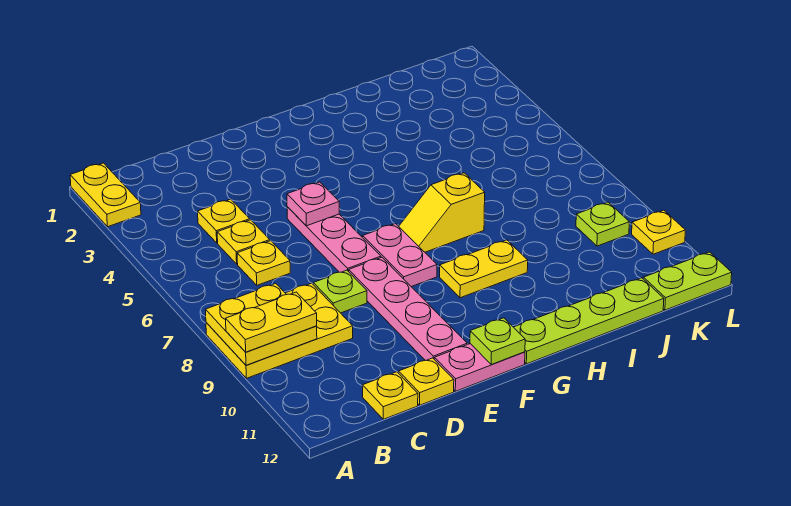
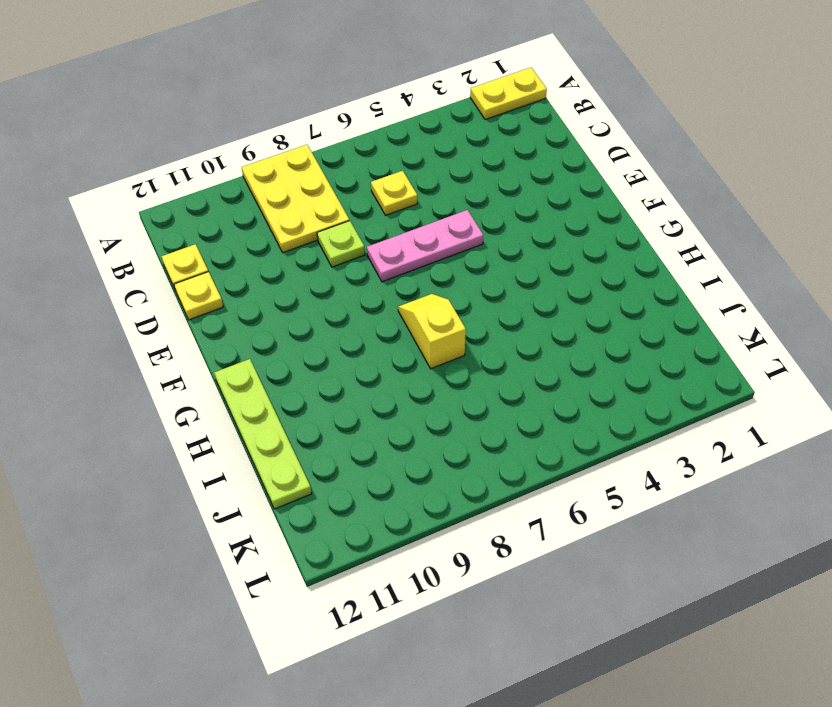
none -> yellow 1x1 plate [198,199,250,243]
none -> yellow 1x1 plate [217,220,270,264]
none -> pink 1x4 plate [349,257,467,360]

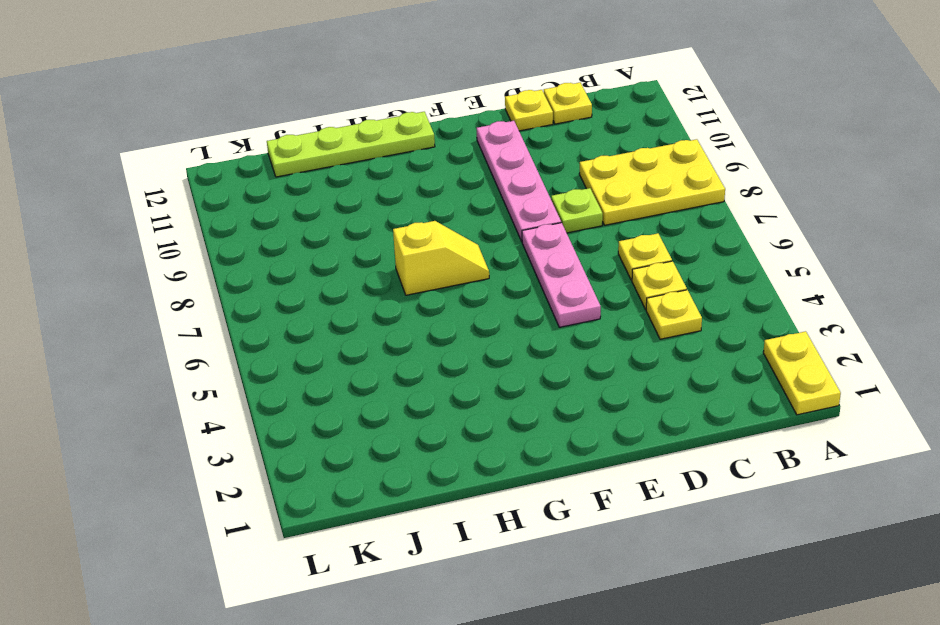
none -> pink 1x2 plate [434,344,525,391]
none -> pink 1x2 plate [362,224,437,287]
none -> yellow 1x2 plate [440,240,528,298]

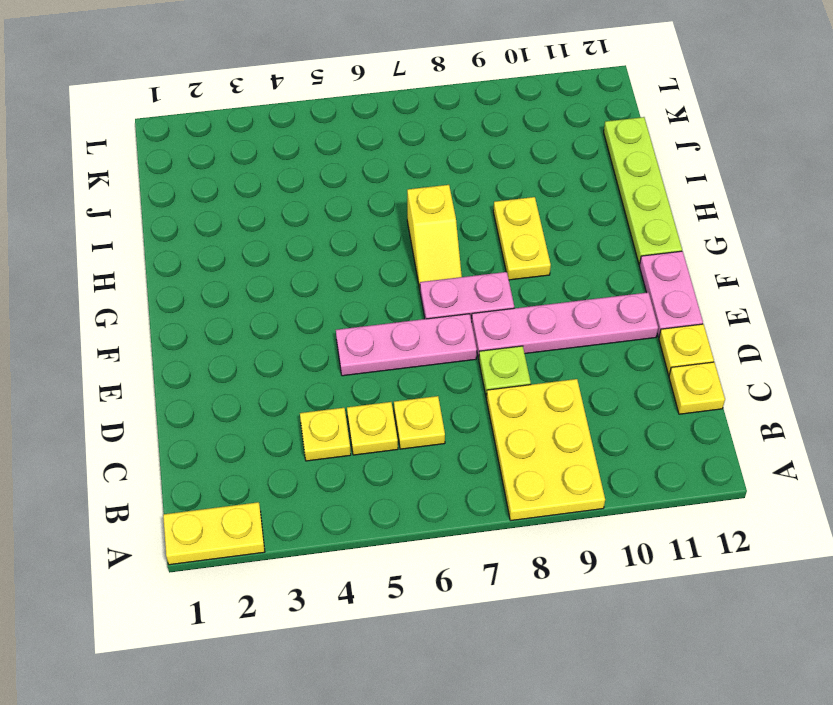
none -> lime 1x1 plate [576,202,629,246]
none -> lime 1x2 plate [644,252,732,310]
none -> yellow 1x1 plate [632,210,685,254]

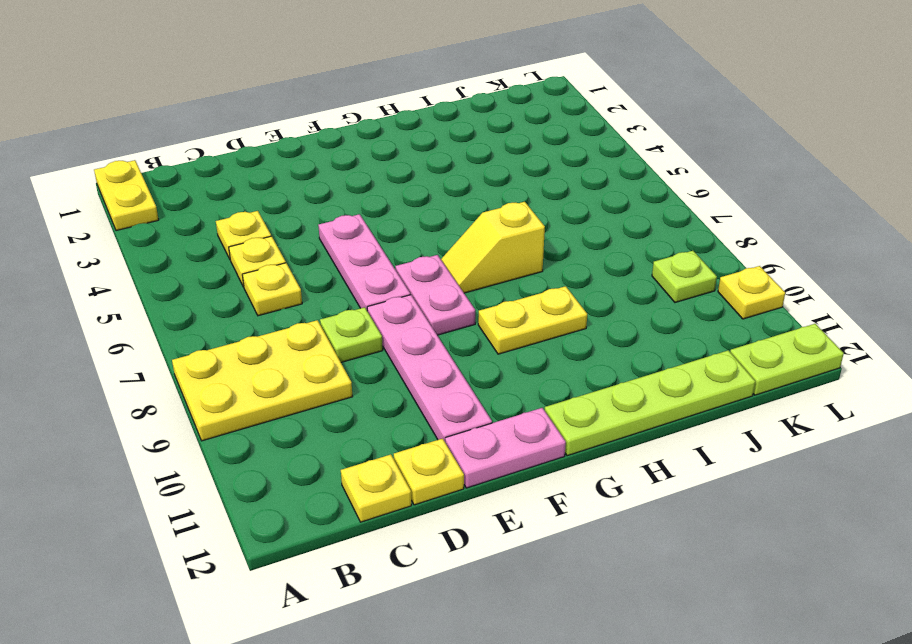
none -> yellow 2x2 plate [206,283,317,365]
none -> pink 1x1 plate [287,182,339,226]
none -> lime 1x1 plate [470,318,525,364]

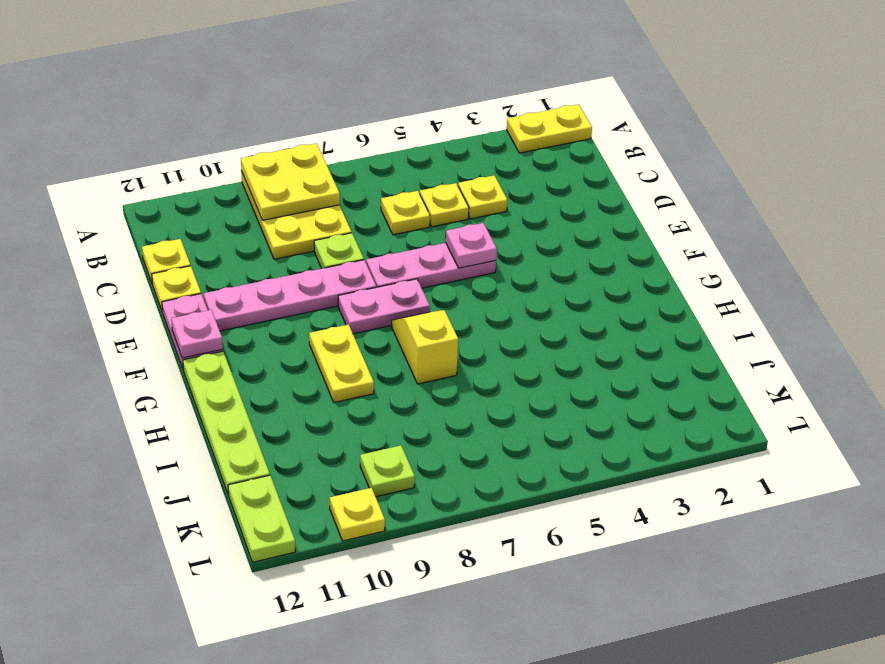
pink 1x1 plate [171,310,223,358] -> lime 1x1 plate [470,318,525,364]
none -> yellow 1x2 plate [226,292,317,352]

